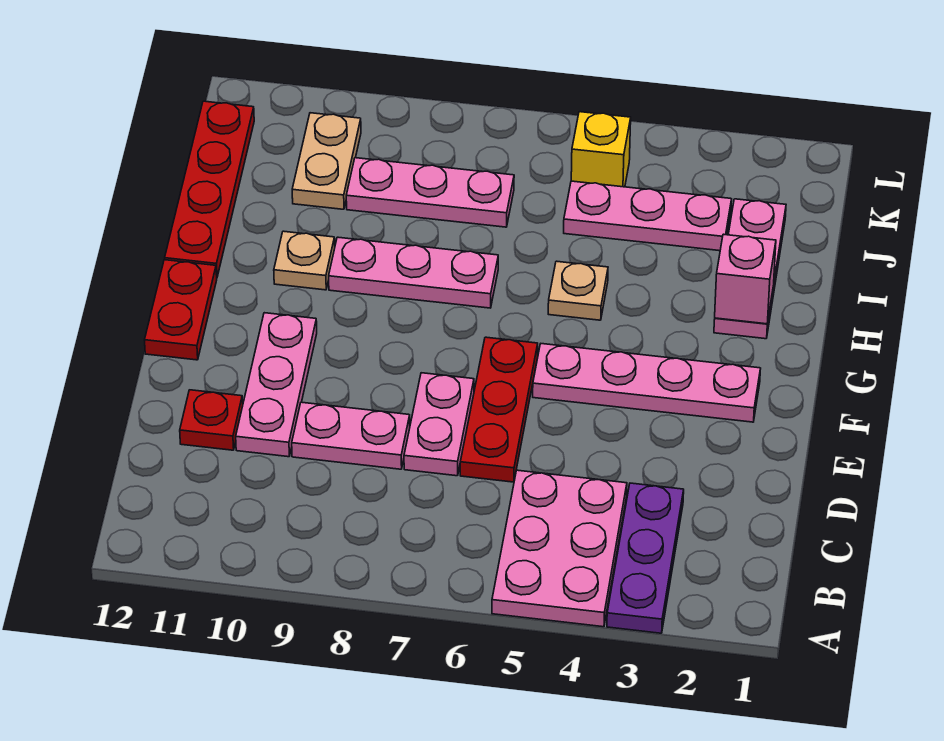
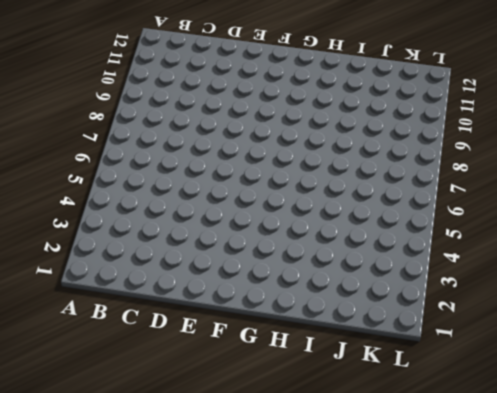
none -> purple 1x3 plate [607,483,684,633]
none -> pink 2x3 plate [492,470,627,627]
none -> red 1x3 plate [460,337,538,482]

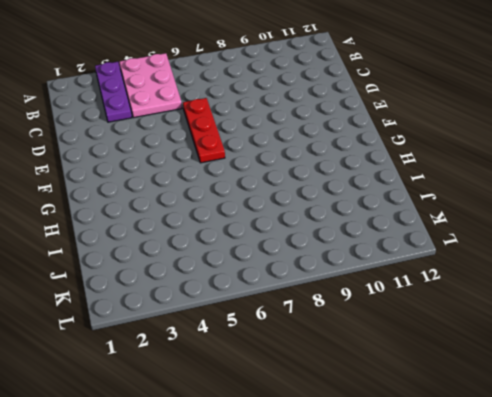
none -> pink 1x2 plate [404,373,474,476]
none -> pink 1x2 plate [292,402,410,469]
none -> pink 1x3 plate [236,313,317,457]

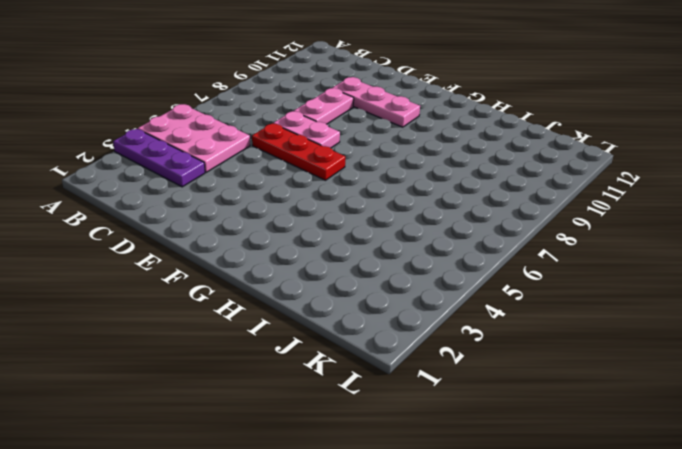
none -> red 1x1 plate [180,390,243,450]
none -> pink 1x4 plate [533,344,761,422]
none -> red 1x2 plate [145,260,217,360]

